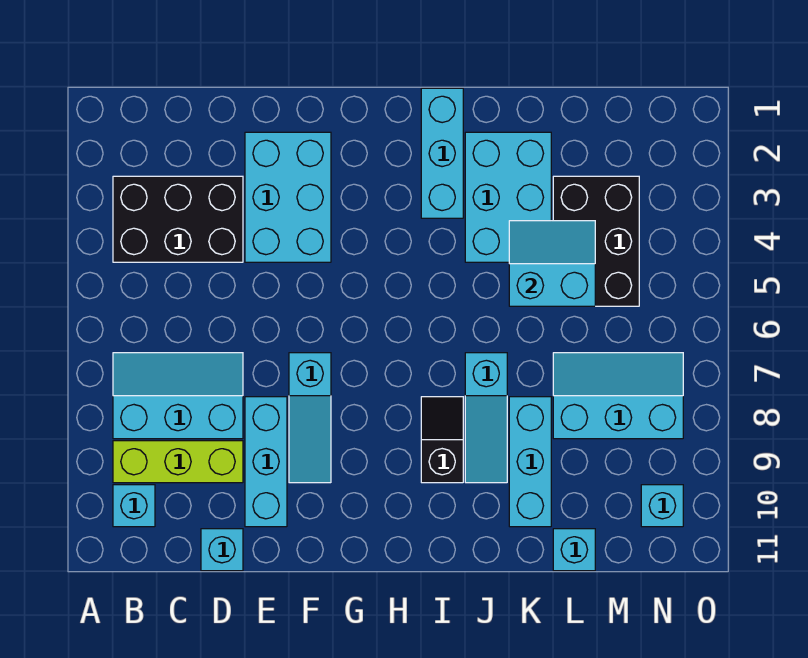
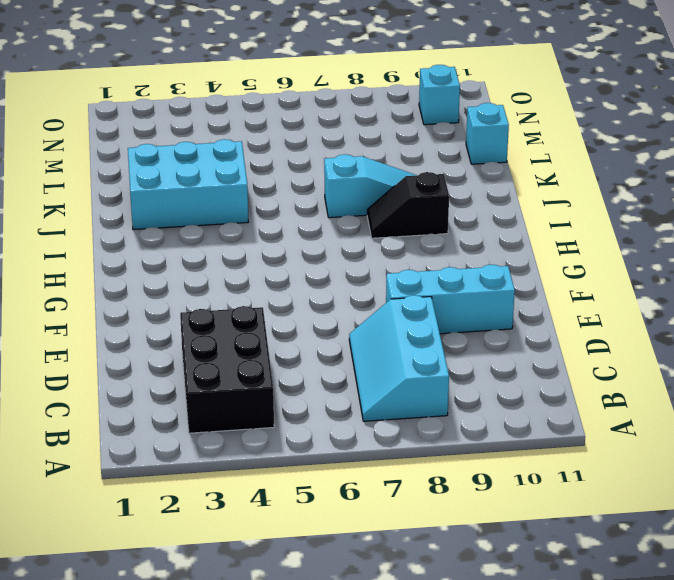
none -> lime 1x3 brick [113,441,243,483]
none -> cyan 1x1 brick [113,485,155,527]
none -> cyan 1x1 brick [201,529,243,571]

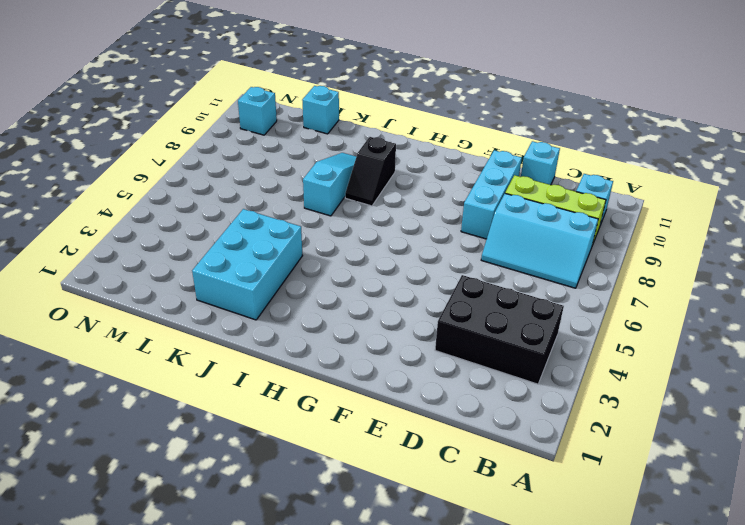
none -> cyan 2x3 brick [245,132,331,262]
none -> cyan 1x3 slope [289,353,331,483]
none -> cyan 1x3 brick [421,88,463,218]

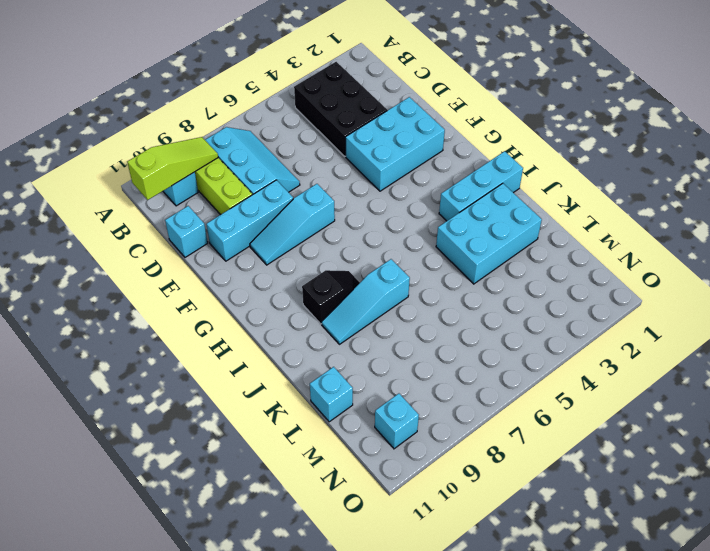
lime 1x3 slope [127,137,218,200] -> none
none -> cyan 1x3 brick [509,397,551,527]
none -> black 2x3 brick [553,176,639,306]
none -> cyan 2x3 slope [553,353,683,439]

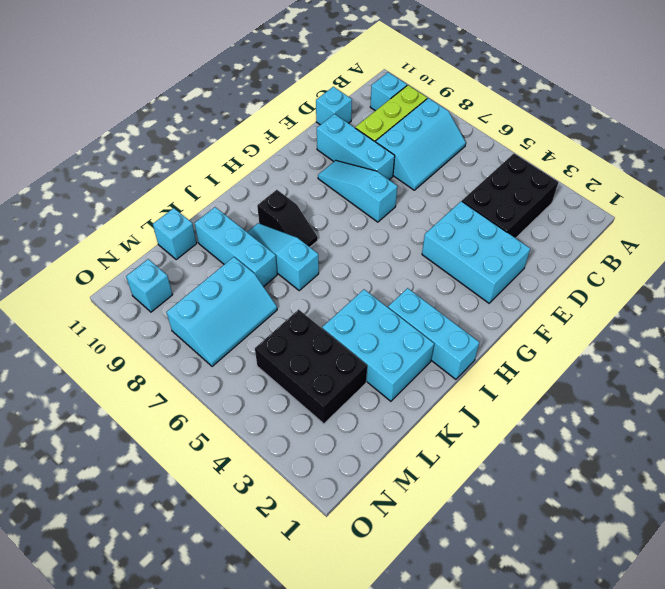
none -> cyan 2x2 slope [509,221,595,306]

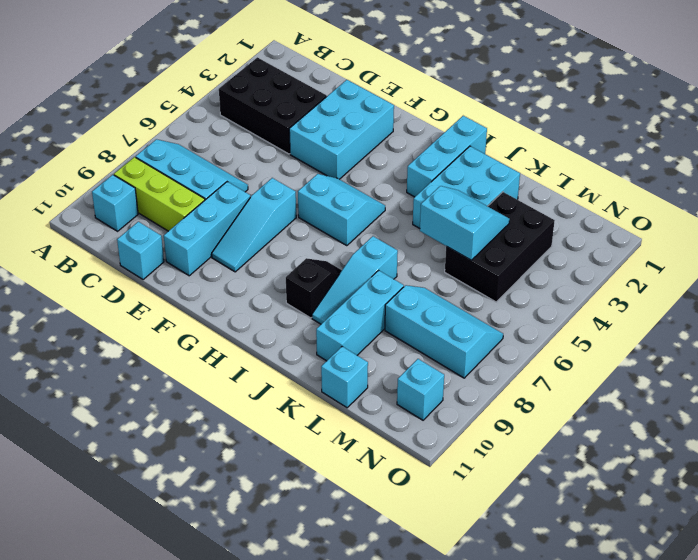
cyan 2x2 slope [298,174,385,246] -> none

